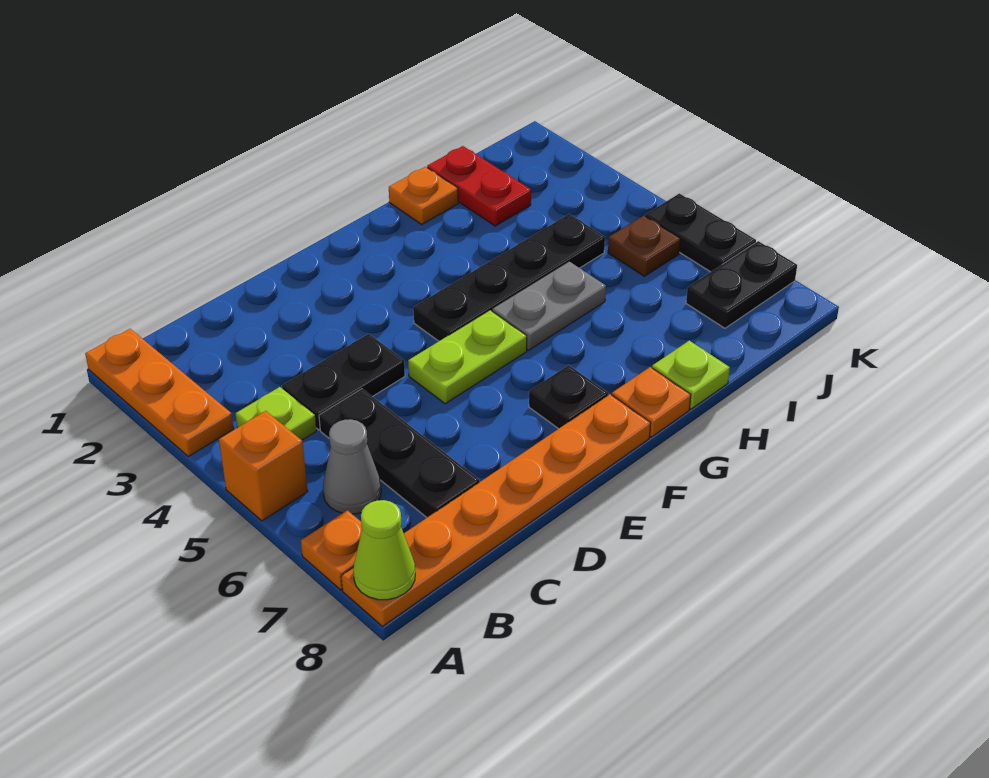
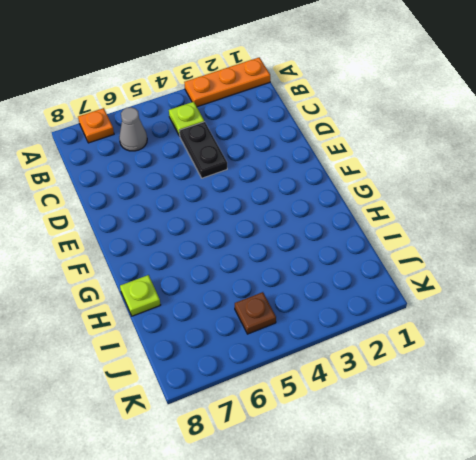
none -> orange 1x1 brick [219,411,308,521]
none -> orange 1x6 plate [341,394,651,626]
none -> black 1x3 plate [319,389,479,517]

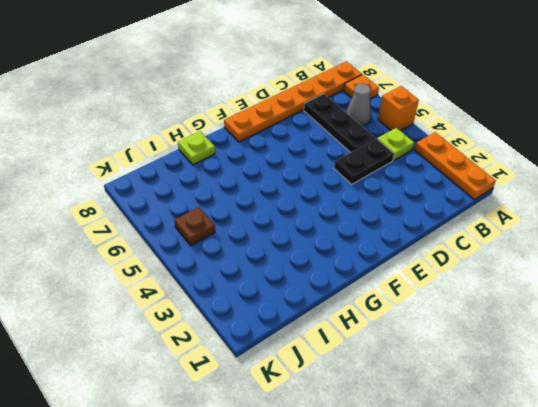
none -> lime 1x2 plate [408,310,527,404]
none -> black 1x4 plate [413,214,605,341]
none -> black 1x1 plate [529,365,608,429]

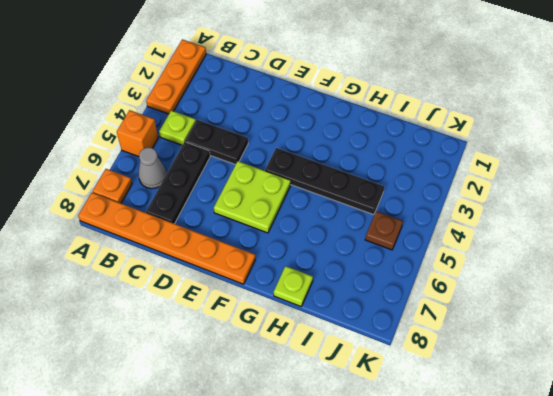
lime 2x2 plate [214,161,291,233] -> lime 1x2 plate [408,310,527,404]
none -> black 1x1 plate [529,365,608,429]
none -> grey 1x2 plate [492,262,606,350]
none -> orange 1x1 plate [612,367,691,437]

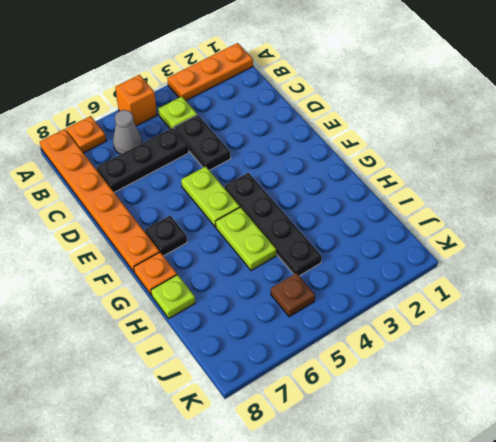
lime 1x2 plate [216,207,276,271] -> grey 1x2 plate [492,262,606,350]
none -> orange 1x1 plate [389,167,458,224]
none -> red 1x2 plate [427,146,531,226]
none -> black 1x2 plate [686,241,797,328]

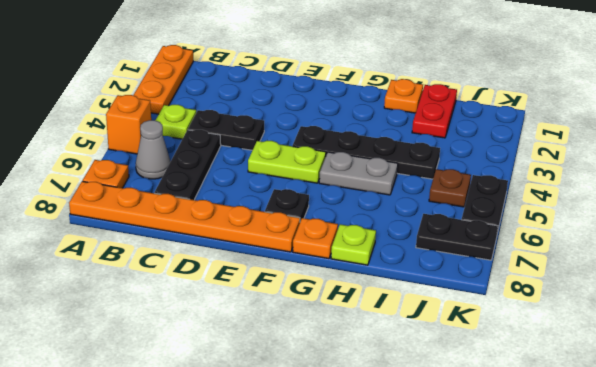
none -> lime 1x1 cone [353,500,415,600]

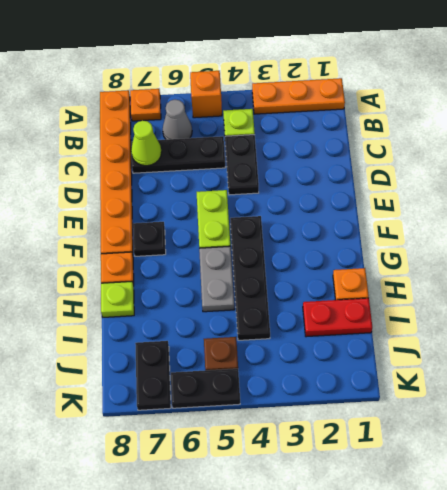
lime 1x1 cone [131,121,161,166] -> lime 1x1 cone moved to [353,500,415,600]

